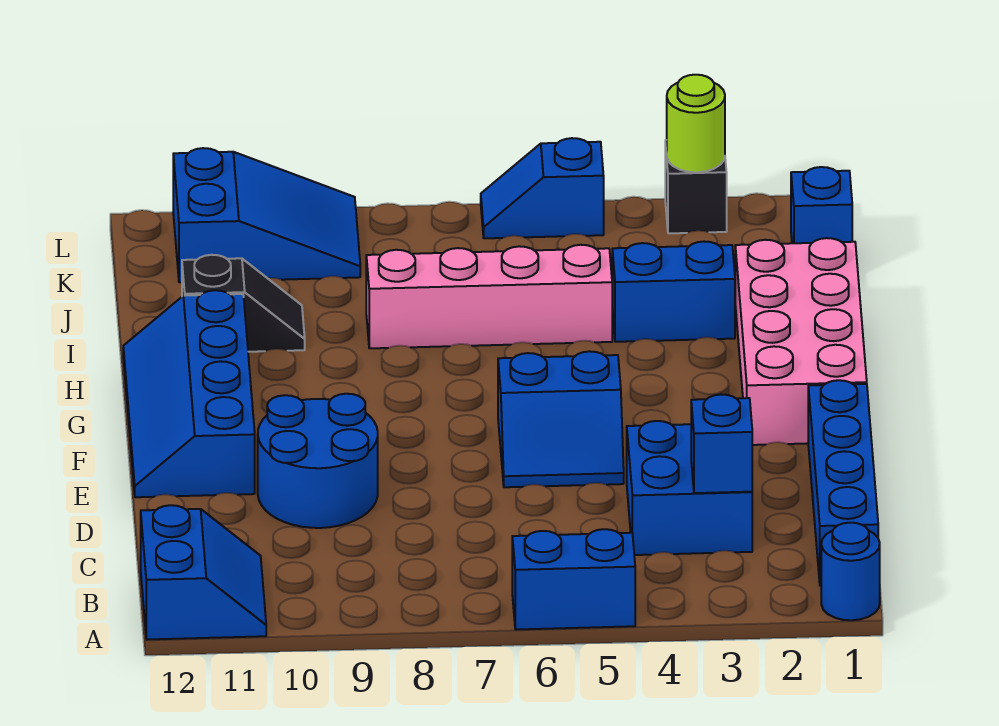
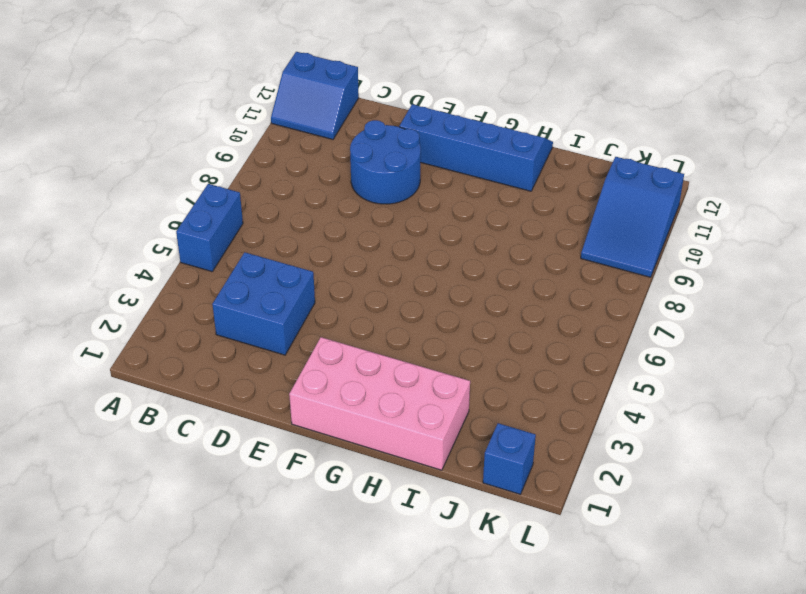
none -> blue 1x1 round brick [821,523,880,620]
none -> blue 1x4 brick [808,380,878,586]
none -> blue 2x2 slope [498,351,624,487]

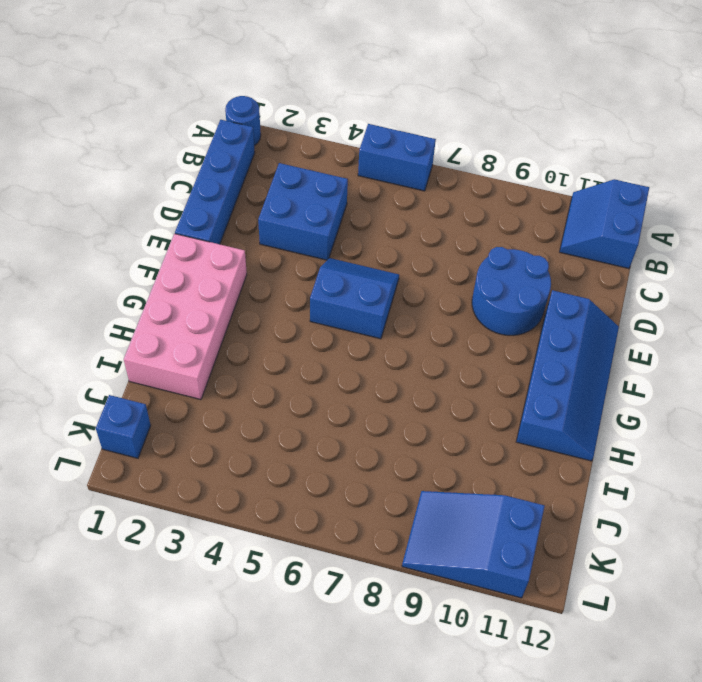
none -> blue 1x2 brick [612,241,735,342]
none -> pink 1x4 brick [366,245,612,348]
none -> black 1x2 slope [182,255,305,352]

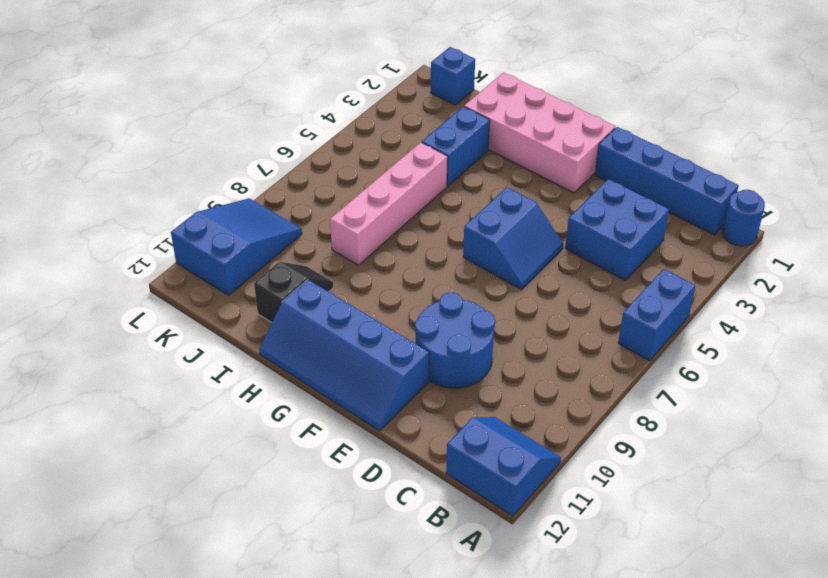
none -> black 1x1 brick [665,140,727,233]
none -> blue 1x2 slope [481,138,604,238]
none -> blue 1x1 brick [691,395,752,493]

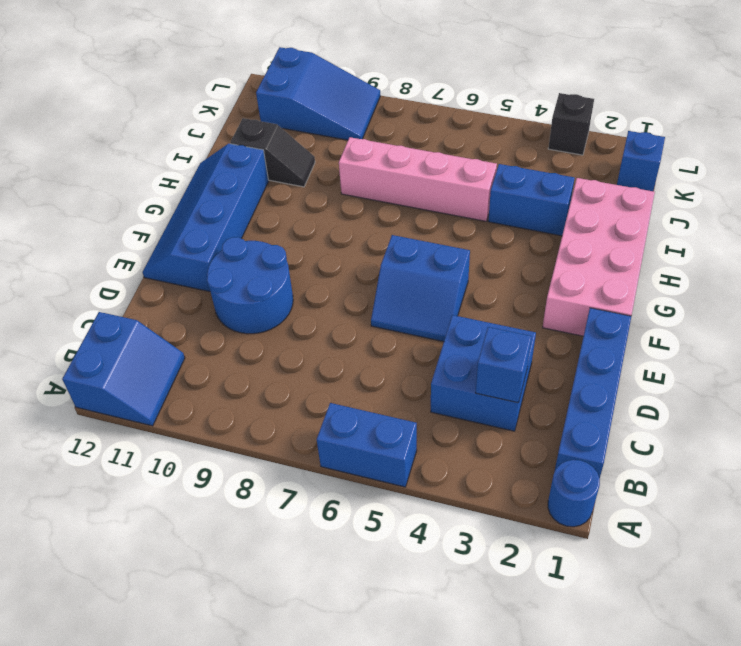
none -> blue 1x2 slope [481,138,604,238]
none -> lime 1x1 round brick [667,75,725,172]

